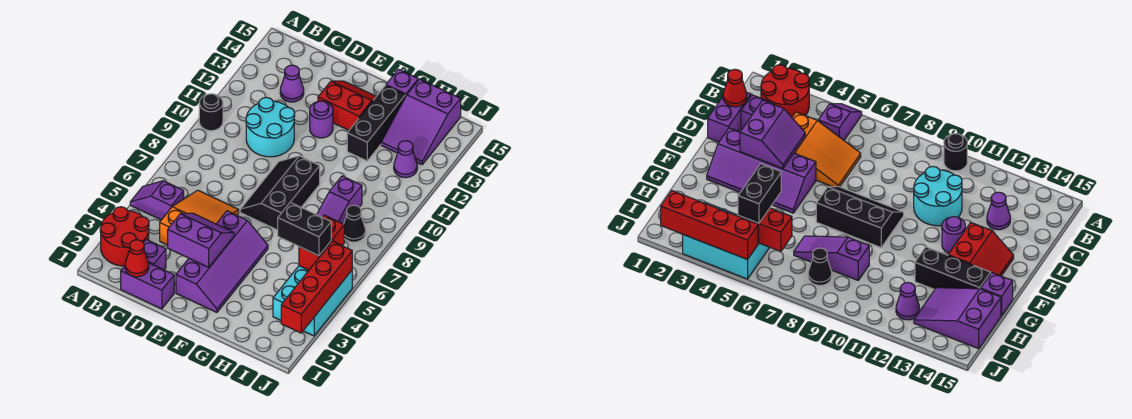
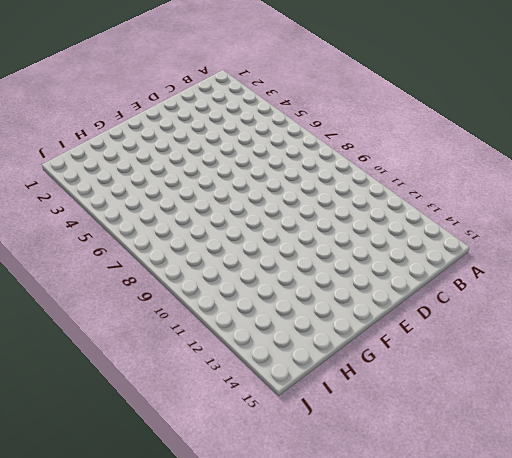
none -> red 2x2 round brick [100,207,149,266]
none -> purple 1x2 slope [130,181,184,220]
none -> black 1x1 round brick [199,94,223,131]

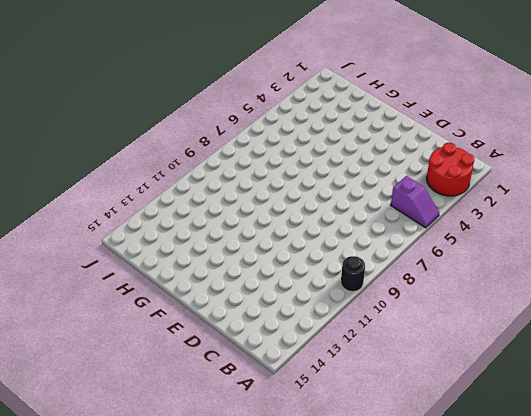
none -> purple 1x2 brick [121,263,174,309]
none -> purple 1x1 brick [143,240,166,270]
none -> orange 2x3 slope [160,190,239,245]

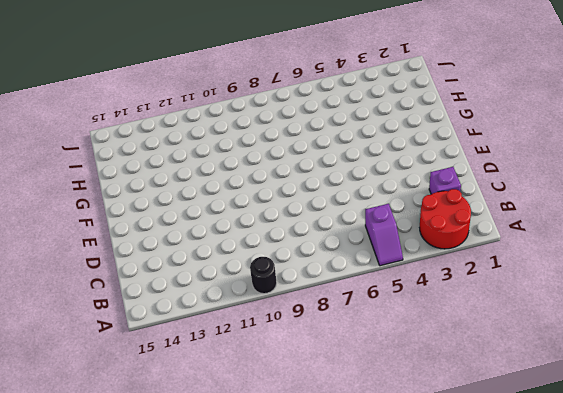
none -> purple 1x2 brick [121,263,174,309]
none -> orange 2x3 slope [160,190,239,245]
none -> cyan 2x2 round brick [246,97,295,157]

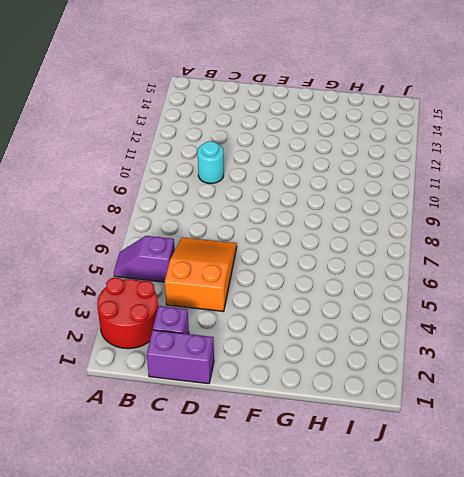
cyan 1x1 round brick [198,141,224,184] -> cyan 2x2 round brick [246,97,295,157]
none -> black 1x1 round brick [199,94,223,131]
none -> purple 1x1 cone [280,65,304,102]
none -> purple 2x4 slope [176,211,268,312]

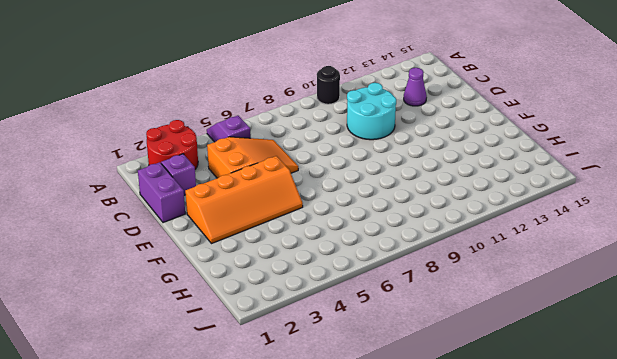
orange 2x4 slope [185,156,303,244] -> purple 2x4 slope [176,211,268,312]
none -> black 2x3 slope [240,156,320,230]
none -> purple 1x1 round brick [310,101,333,138]
none -> red 2x2 slope [318,81,376,130]

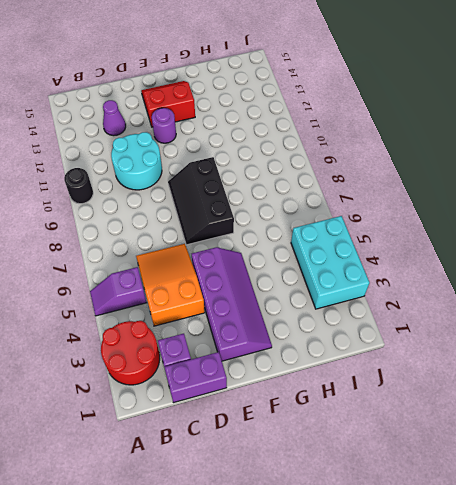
none -> black 1x3 brick [347,85,405,161]
none -> purple 1x1 brick [386,69,418,97]
none -> purple 1x3 slope [317,176,362,224]

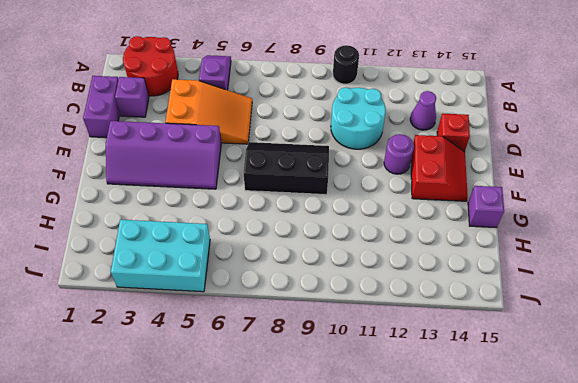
red 1x1 brick [437,114,470,152] -> none
none -> black 1x3 brick [347,85,405,161]
none -> purple 1x3 slope [317,176,362,224]
none -> purple 2x3 slope [381,79,461,164]

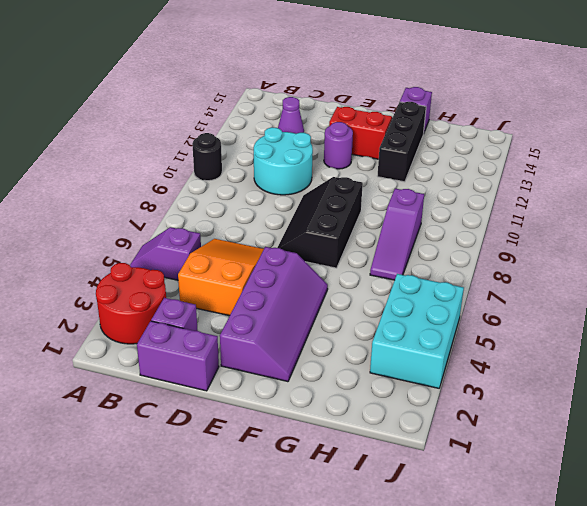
none -> purple 2x3 slope [381,79,461,164]
none -> black 1x1 cone [344,205,366,242]
none -> purple 1x1 cone [394,141,417,178]

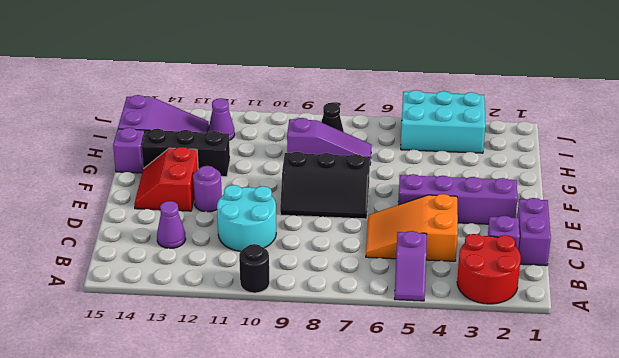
none -> red 1x1 cone [125,240,149,277]
none -> purple 2x2 slope [168,213,234,267]
none -> red 1x2 brick [299,215,344,270]

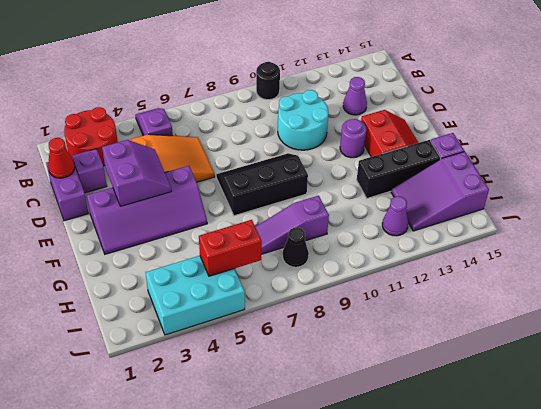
none -> red 1x4 brick [281,241,352,333]
none -> black 1x2 brick [278,202,331,256]

